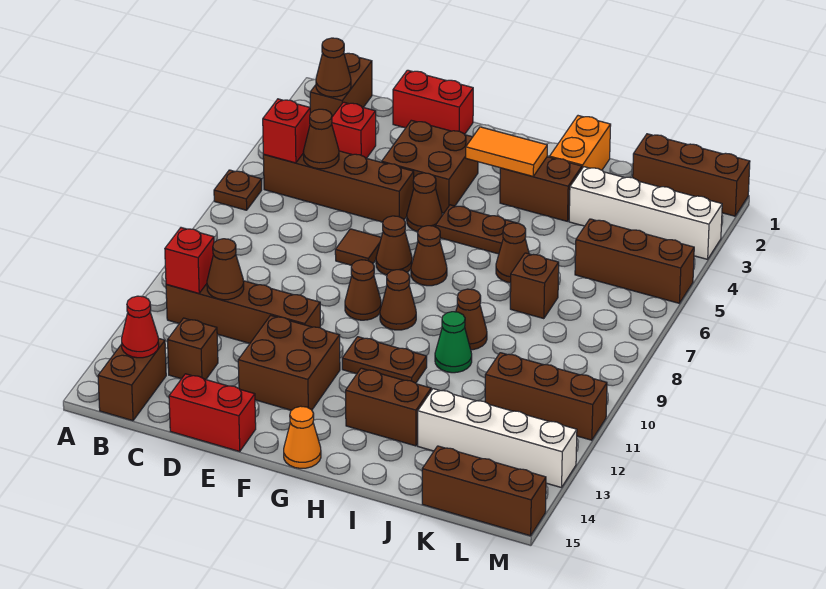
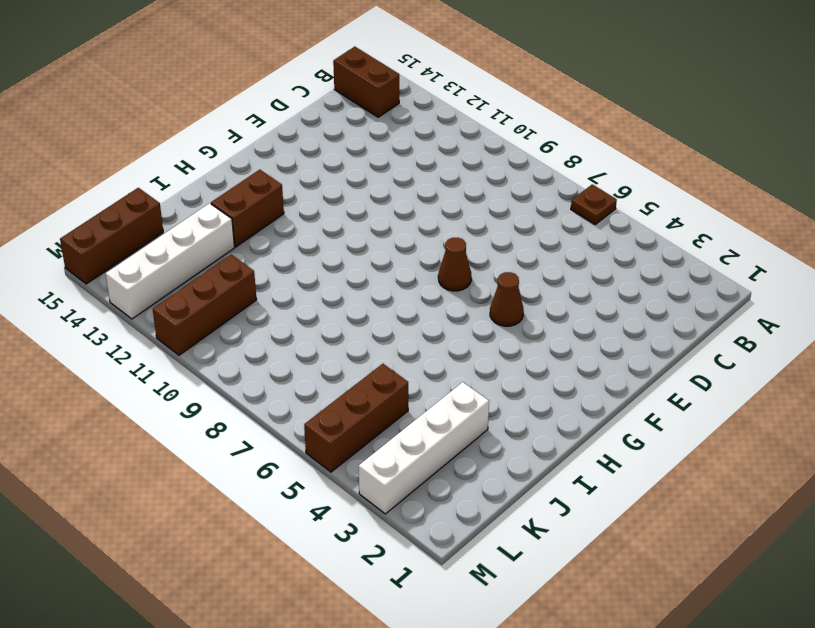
none -> brown 1x2 brick [310,53,372,117]
none -> brown 1x4 brick [263,151,414,222]
none -> brown 1x4 brick [166,281,320,343]
none -> red 1x1 brick [332,102,376,158]

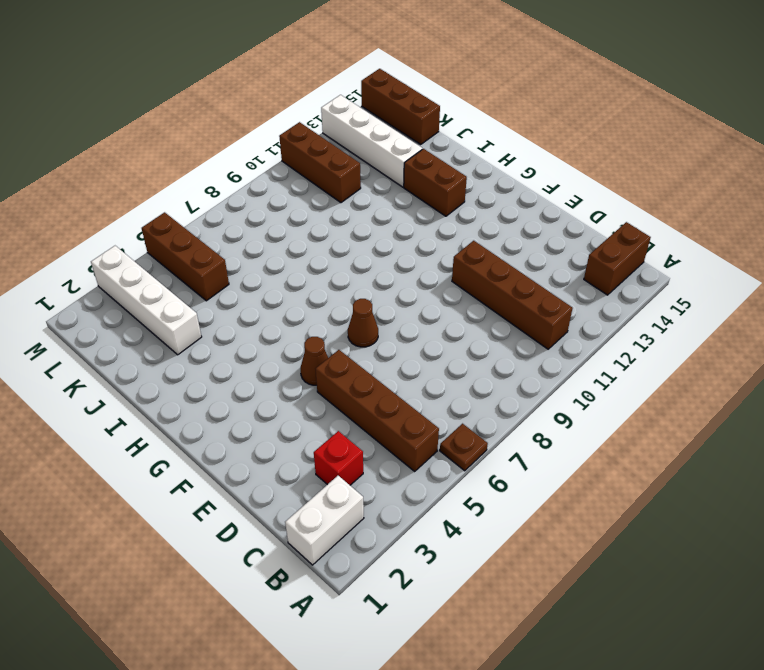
white 1x2 brick [285,476,364,565] -> brown 1x2 brick [310,53,372,117]
none -> brown 1x1 brick [168,318,218,380]
none -> red 1x2 brick [393,70,473,134]
none -> red 1x2 brick [169,374,256,451]
none -> brown 2x2 brick [382,120,478,213]

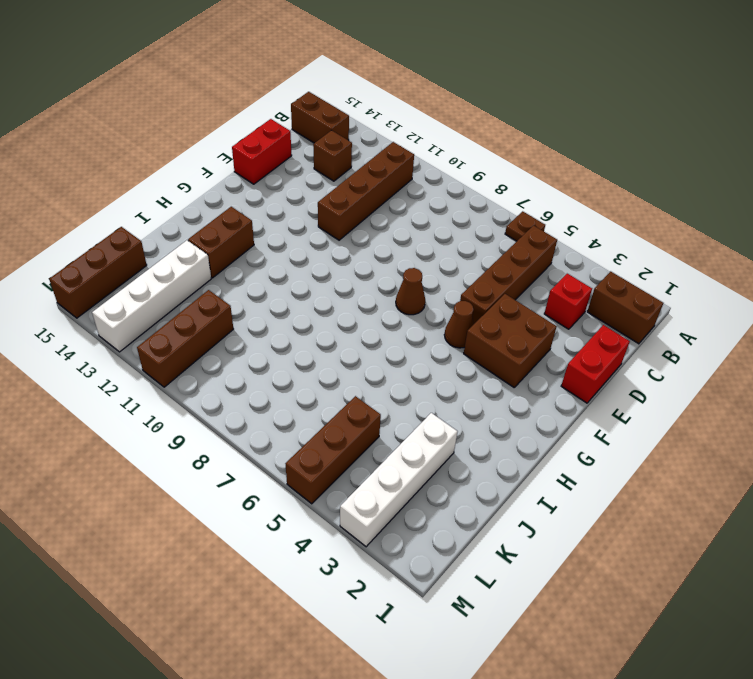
none -> brown 1x1 tile [335,229,381,265]
none -> brown 2x2 brick [238,315,340,410]
none -> brown 1x1 cone [345,260,381,320]
none -> brown 1x2 plate [436,205,515,254]

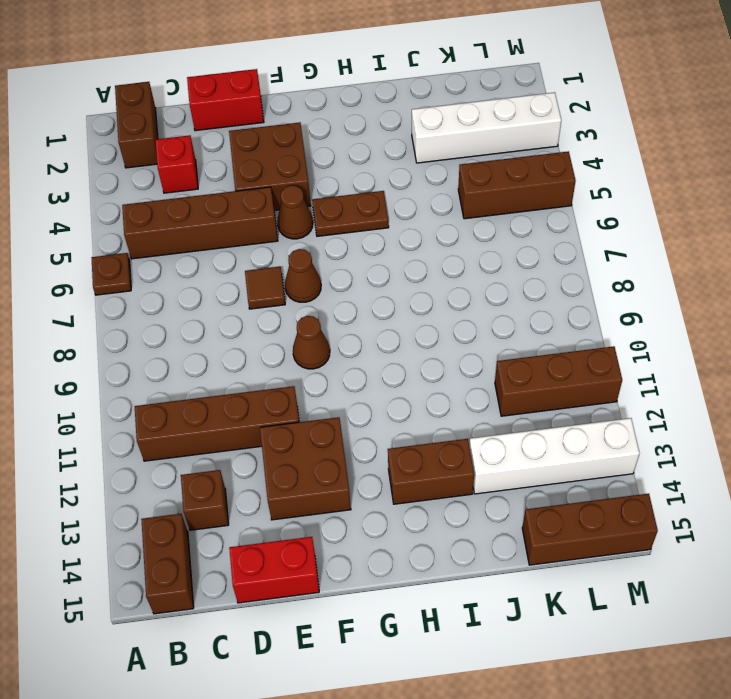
none -> brown 1x1 cone [411,226,447,286]
none -> brown 1x1 cone [380,270,416,330]
none -> brown 1x2 plate [342,337,427,383]
none -> orange 1x1 cone [284,406,321,468]

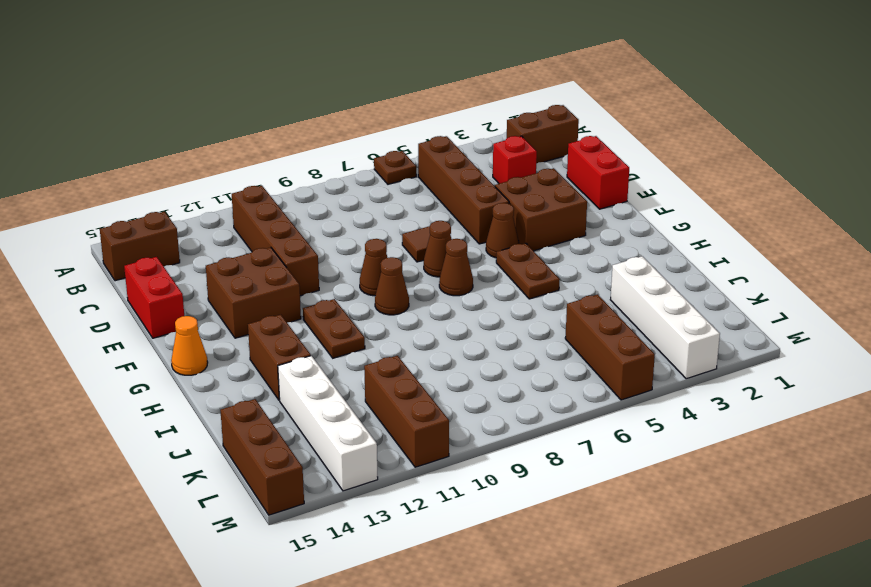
none -> brown 1x1 brick [168,318,218,380]
none -> brown 1x2 brick [500,157,582,221]
none -> orange 1x2 brick [550,116,611,170]
none -> brown 1x1 cone [496,223,529,283]

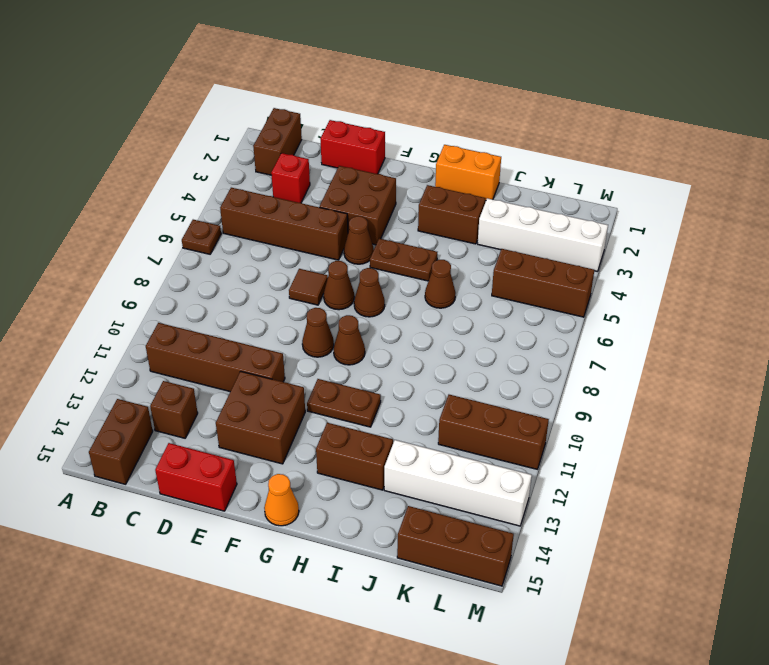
orange 1x2 brick [435,145,501,201] -> orange 1x2 brick turned to [550,116,611,170]
none -> brown 1x1 cone [456,289,487,350]
none -> green 1x1 cone [435,312,472,373]
none -> brown 1x1 brick [510,253,559,319]
none -> brown 1x3 brick [633,134,750,216]

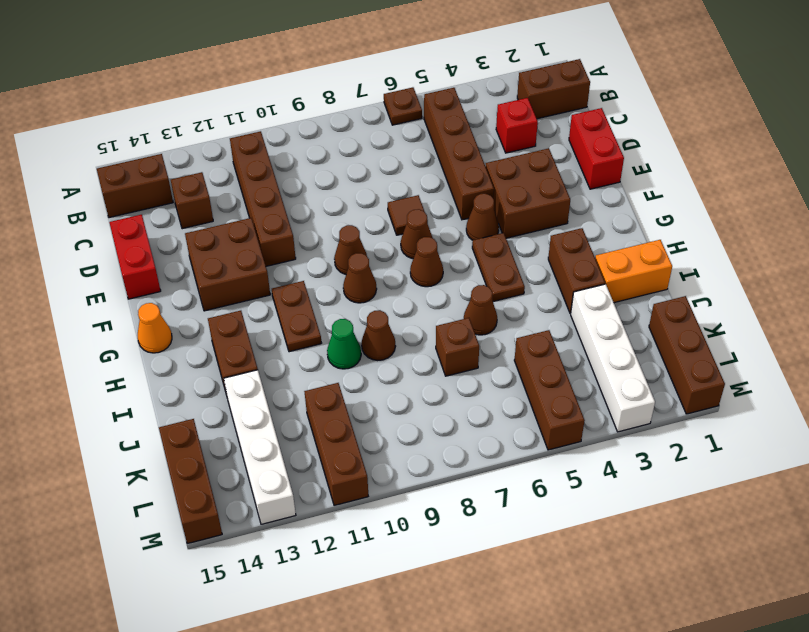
none -> brown 1x1 cone [316,38,351,97]
none -> red 1x1 brick [263,99,310,163]
none -> red 1x1 brick [165,228,214,294]
none -> red 1x1 cone [122,296,159,358]

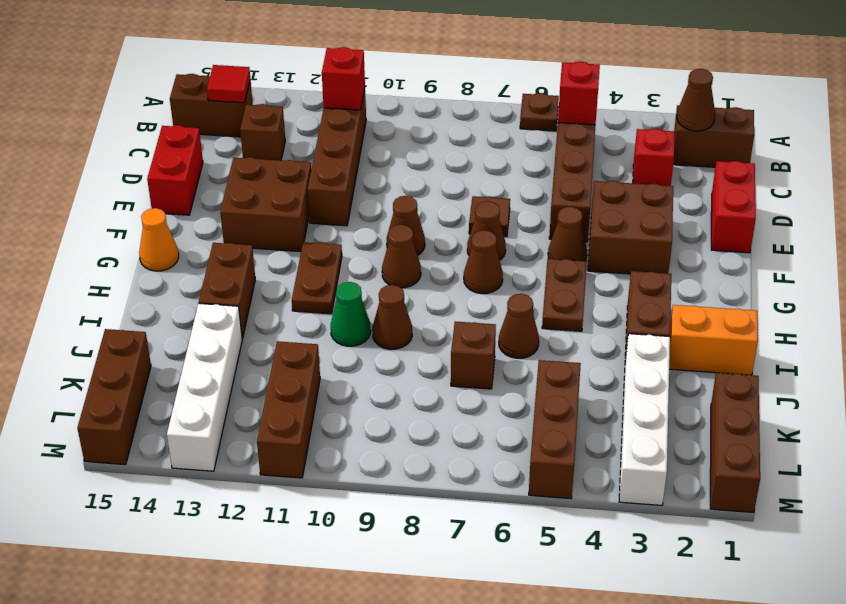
red 1x1 tile [207,65,250,103] -> red 1x1 cone [122,296,159,358]
none -> brown 1x1 cone [303,109,339,169]
none -> brown 1x1 cone [207,239,244,300]
none -> orange 1x2 tile [466,127,547,176]

